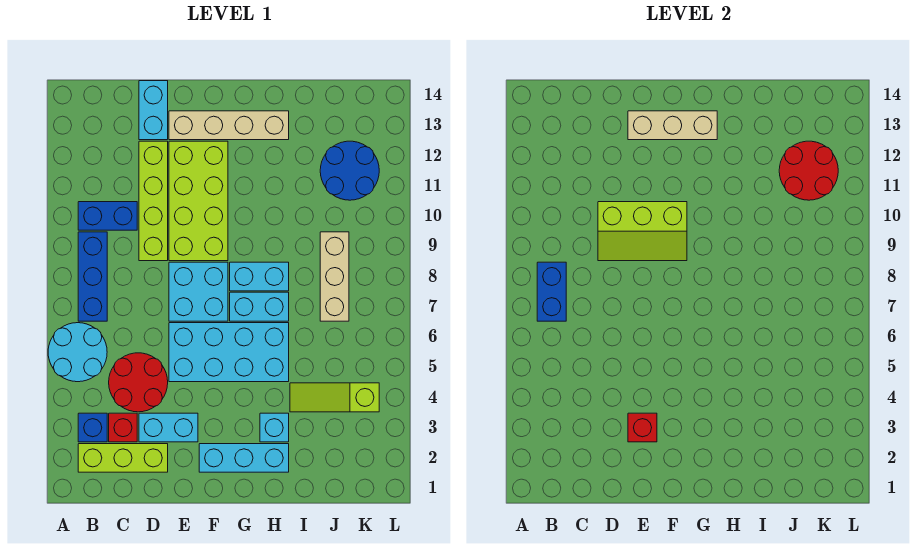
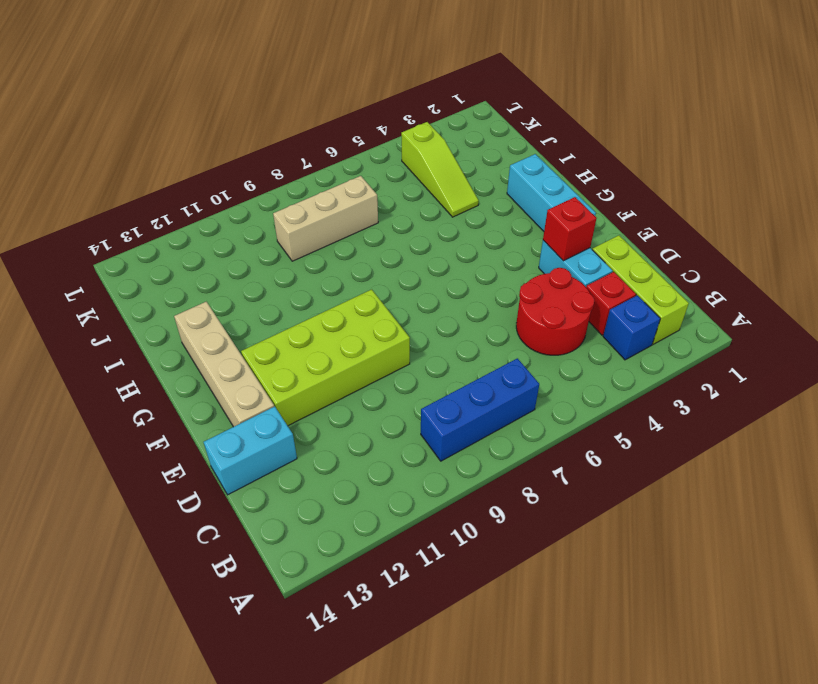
none -> cyan 2x2 round brick [48,323,107,382]
none -> blue 1x2 brick [78,202,137,230]
none -> lime 1x4 brick [139,141,168,261]

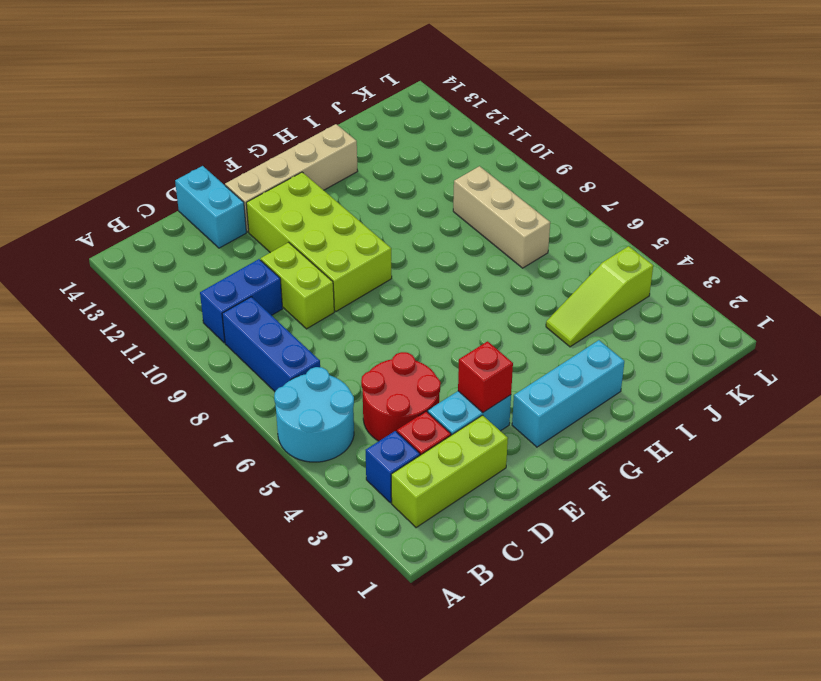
lime 1x2 brick [261,242,334,329] -> lime 1x4 brick [139,141,168,261]
none -> cyan 2x4 brick [169,323,289,382]
none -> cyan 2x2 brick [169,262,228,321]
none -> cyan 1x2 brick [230,292,289,321]

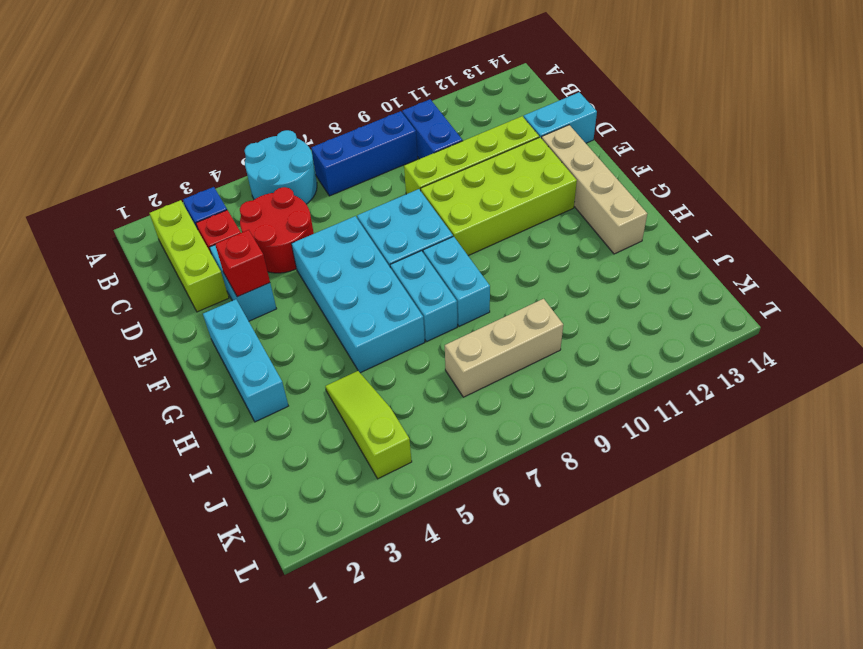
none -> cyan 1x1 brick [260,413,289,442]
none -> blue 2x2 round brick [320,141,379,200]
none -> blue 1x2 brick [537,262,566,321]

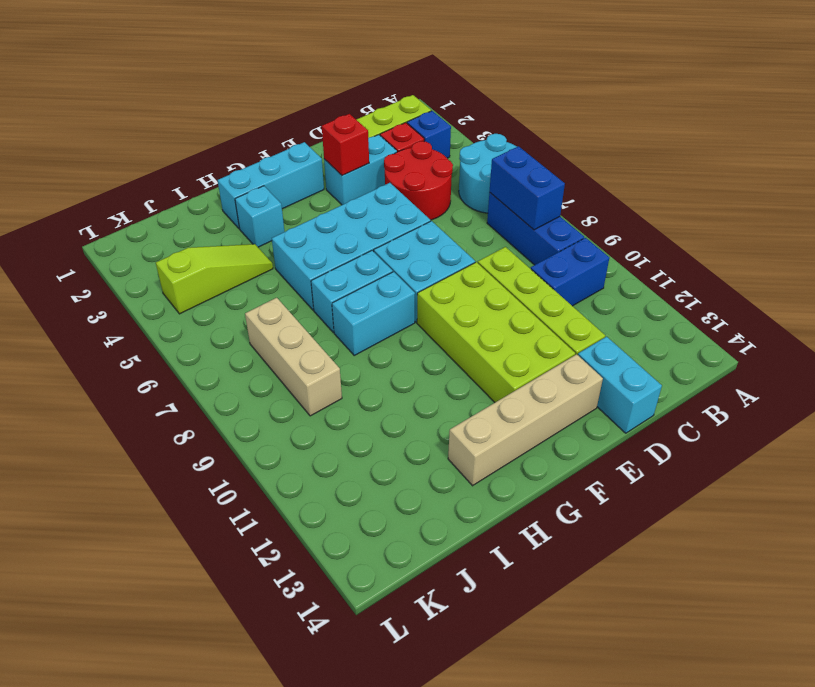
none -> blue 2x2 round brick [320,141,379,200]
none -> lime 2x3 slope [598,202,687,261]
none -> tan 1x3 brick [628,111,717,140]

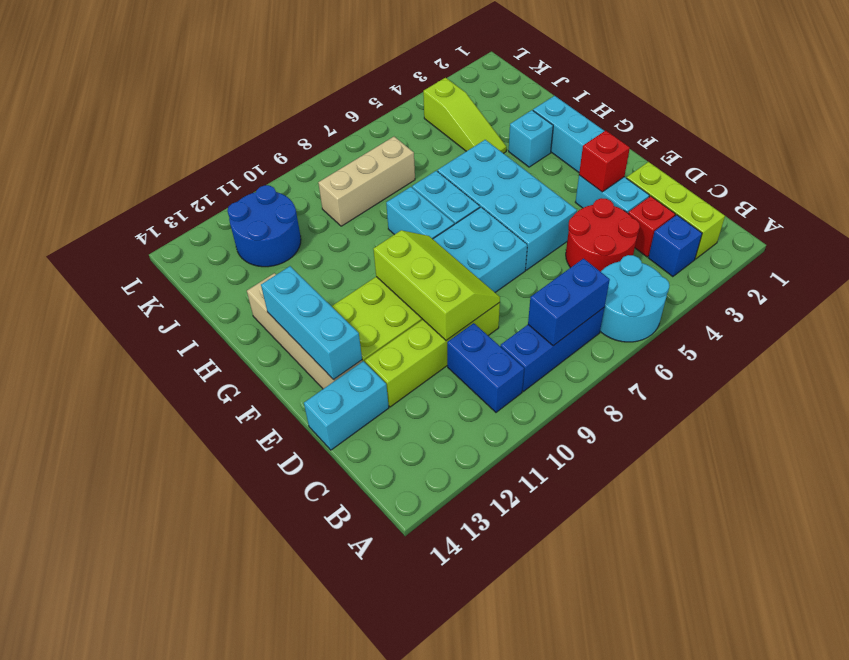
cyan 1x3 brick [261,266,362,380] -> tan 1x3 brick [628,111,717,140]
none -> red 2x2 round brick [779,141,838,200]

